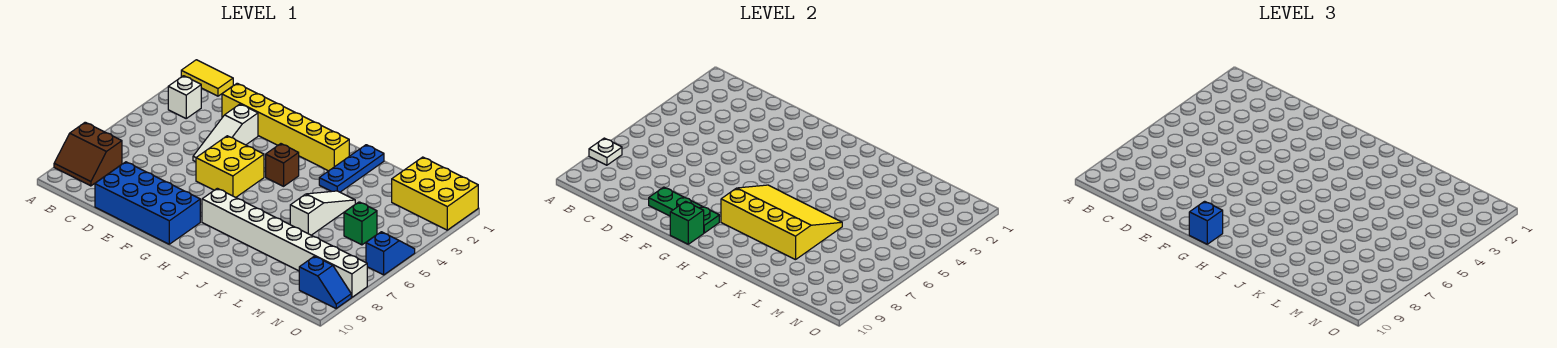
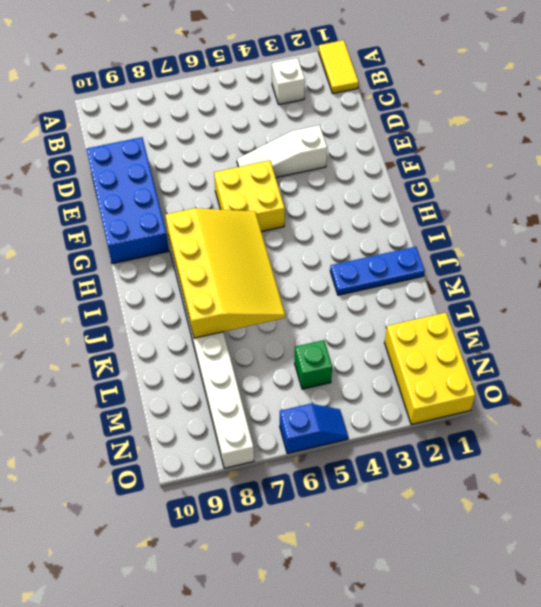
none -> brown 2x2 slope [54,122,122,186]
none -> yellow 1x6 brick [222,83,349,171]
none -> brown 1x1 brick [266,144,299,186]

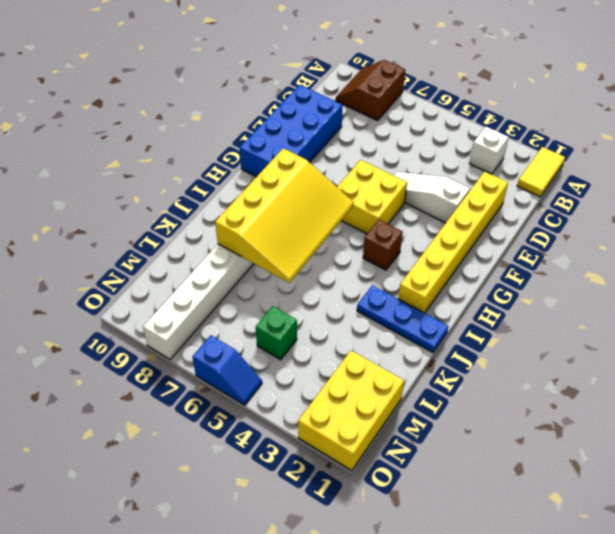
none -> white 1x3 slope [290,191,355,235]
none -> blue 1x2 slope [299,256,351,308]
none -> white 1x1 plate [589,138,622,165]

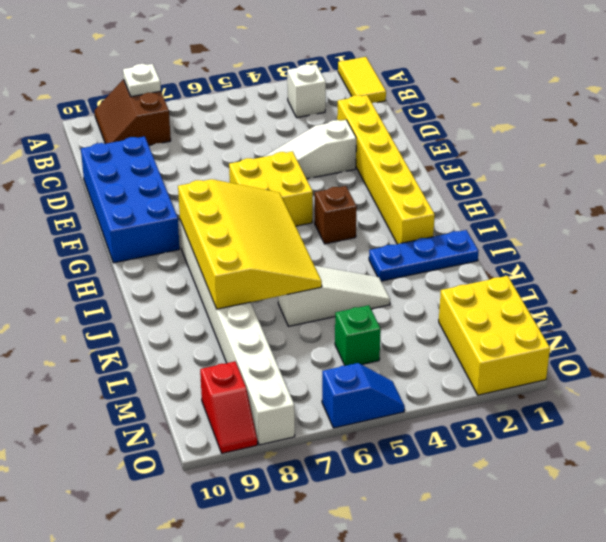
red 1x2 slope [200,362,257,453] -> blue 1x2 slope [299,256,351,308]
none -> green 1x3 plate [649,187,719,233]
none -> green 1x1 brick [670,201,704,244]
none -> blue 1x1 brick [1189,201,1223,244]

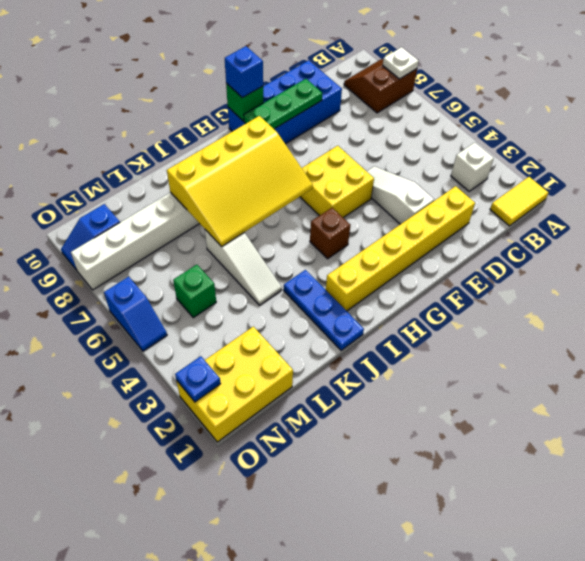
blue 1x1 plate [175,356,221,402] -> none

